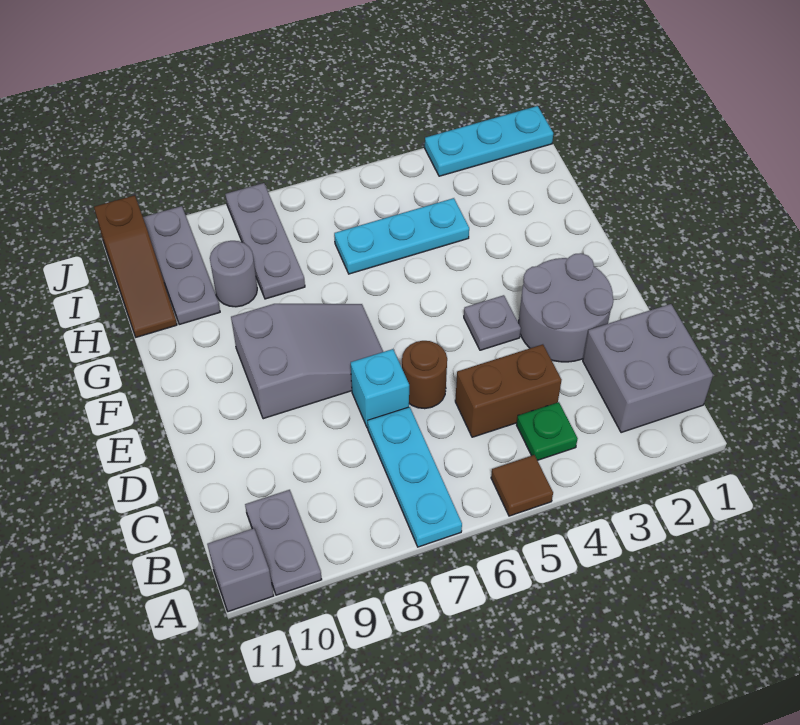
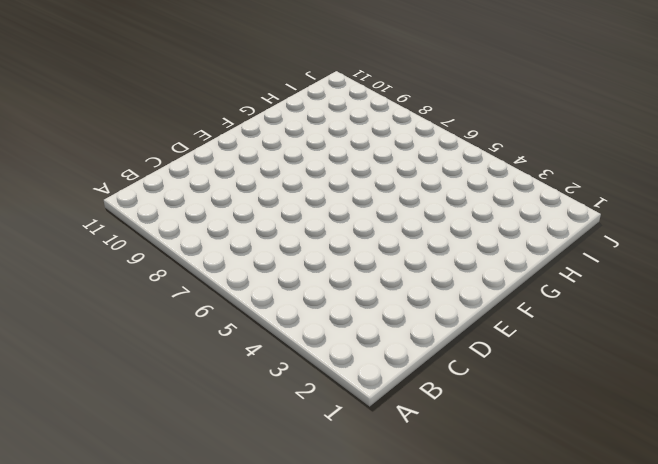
none -> brown 1x1 tile [491,455,553,516]
none -> cyan 1x3 plate [368,407,462,547]
none -> grey 1x2 plate [245,490,322,595]

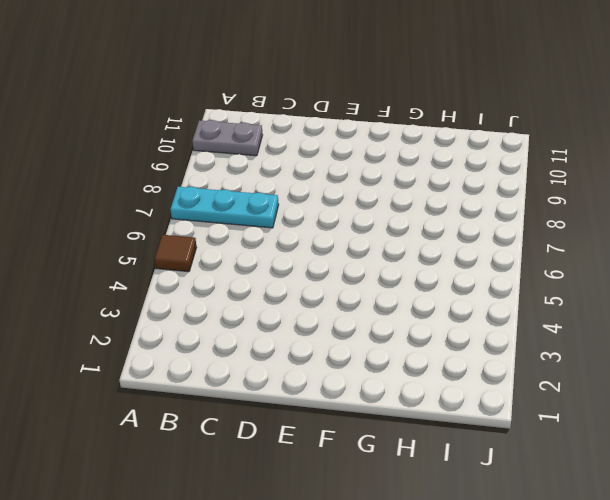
none -> grey 1x1 brick [207,528,274,612]
none -> grey 2x2 brick [583,304,713,433]
none -> green 1x1 plate [517,402,578,460]

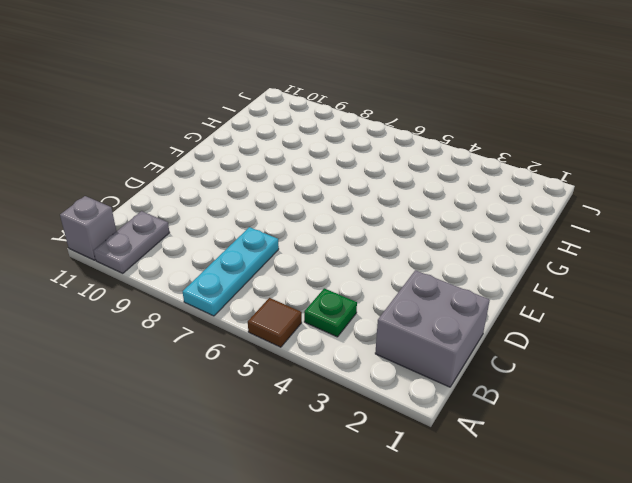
none -> brown 1x2 brick [455,344,561,437]
none -> grey 2x2 round brick [519,253,613,362]
none -> brown 1x1 round brick [402,341,447,409]

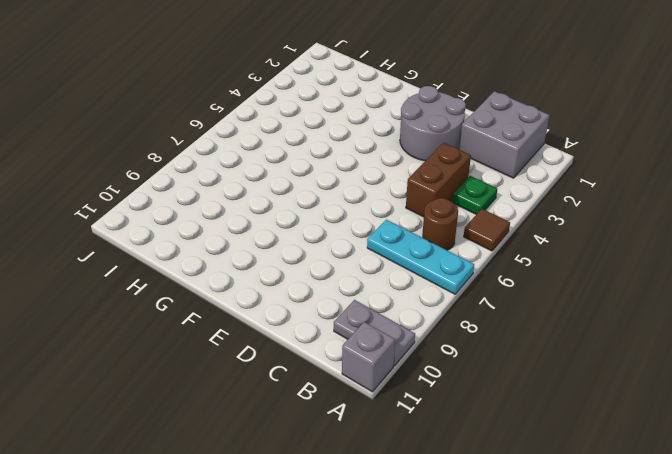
brown 1x1 round brick [422,198,458,250] -> brown 1x1 round brick moved to [402,341,447,409]
none -> cyan 1x1 brick [351,349,409,428]
none -> grey 1x1 plate [464,295,521,350]
none -> grey 2x3 slope [231,304,383,419]

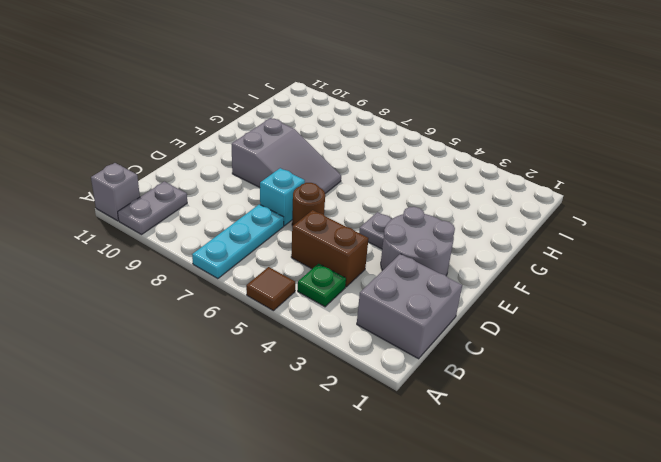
none -> cyan 1x3 plate [334,198,469,274]
none -> grey 1x3 plate [225,183,305,299]
none -> grey 1x1 round brick [210,241,257,307]

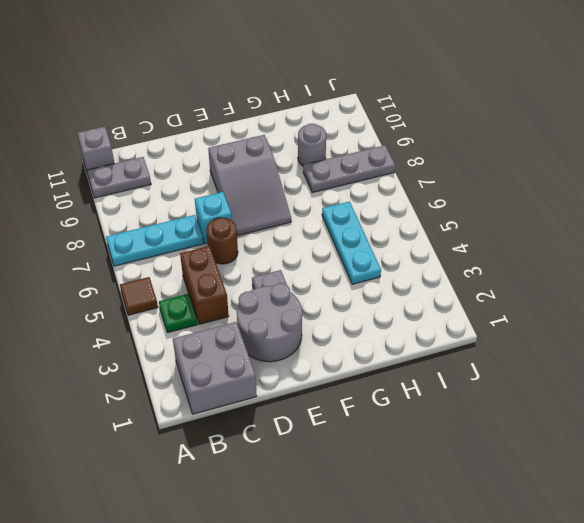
none -> grey 1x3 plate [143,206,220,325]
none -> brown 1x3 slope [94,195,177,337]
none -> cyan 1x3 plate [425,106,553,176]

